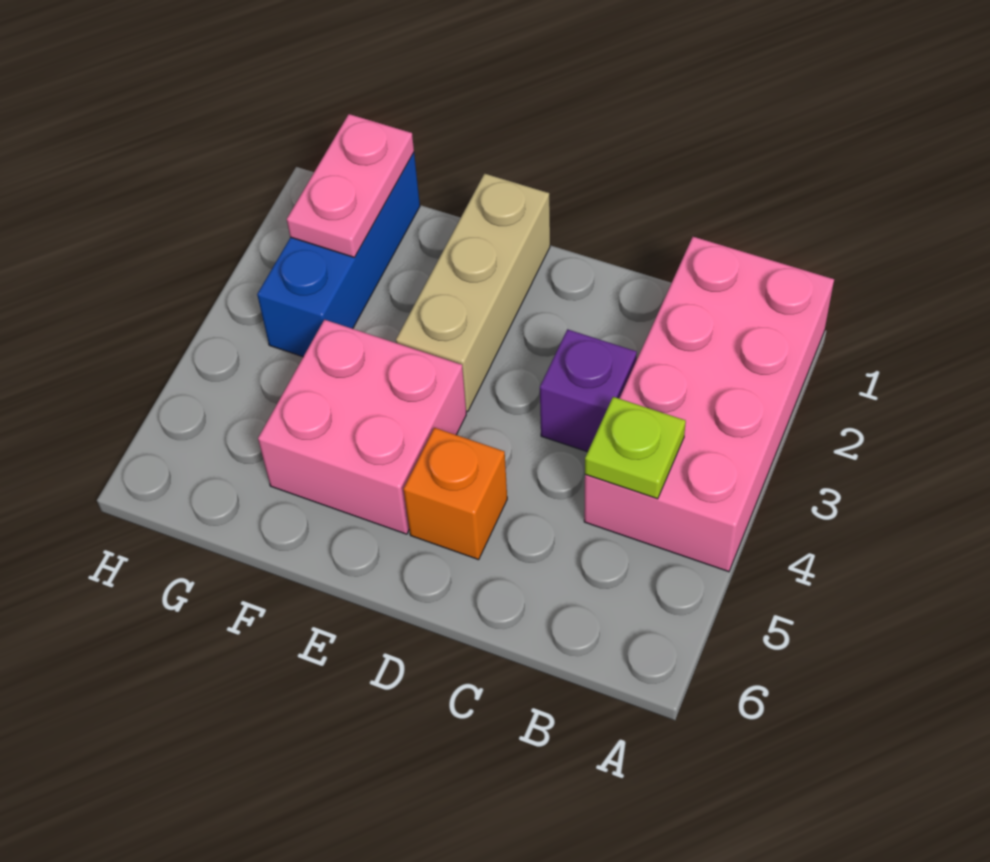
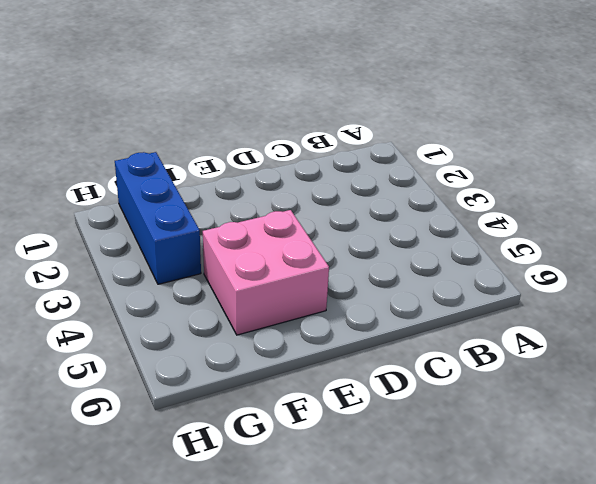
none -> pink 2x4 brick [584,237,834,572]
none -> purple 1x1 brick [540,329,637,452]

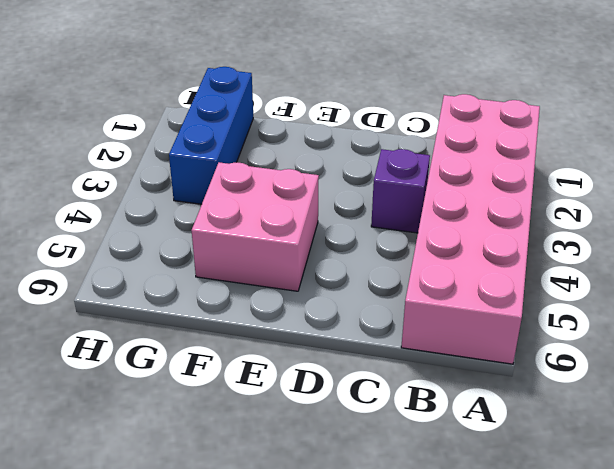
pink 2x6 brick [401,94,540,364] -> pink 2x4 brick [584,237,834,572]
none -> orange 1x1 brick [404,428,507,560]
none -> tan 1x3 brick [396,174,550,412]

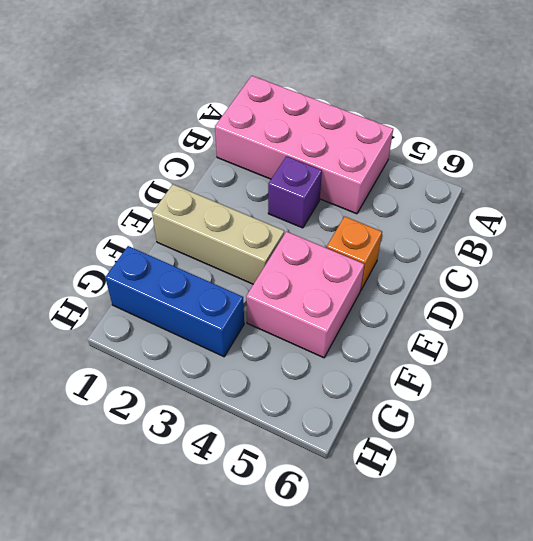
none -> lime 1x1 plate [585,397,686,499]
none -> pink 1x2 plate [287,114,414,258]

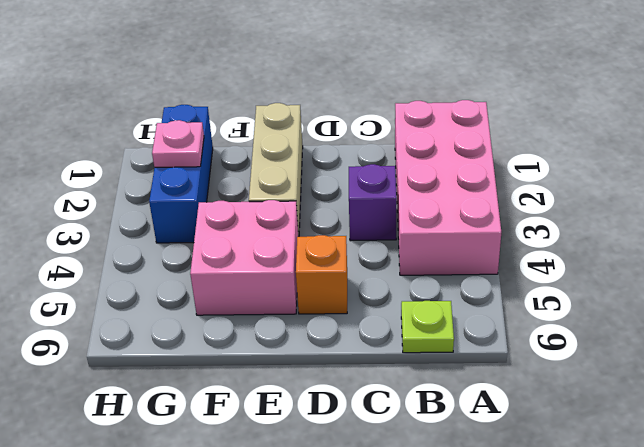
lime 1x1 plate [401,301,454,353] -> lime 1x1 plate moved to [585,397,686,499]
pink 1x1 plate [152,120,204,167] -> pink 1x2 plate [287,114,414,258]

